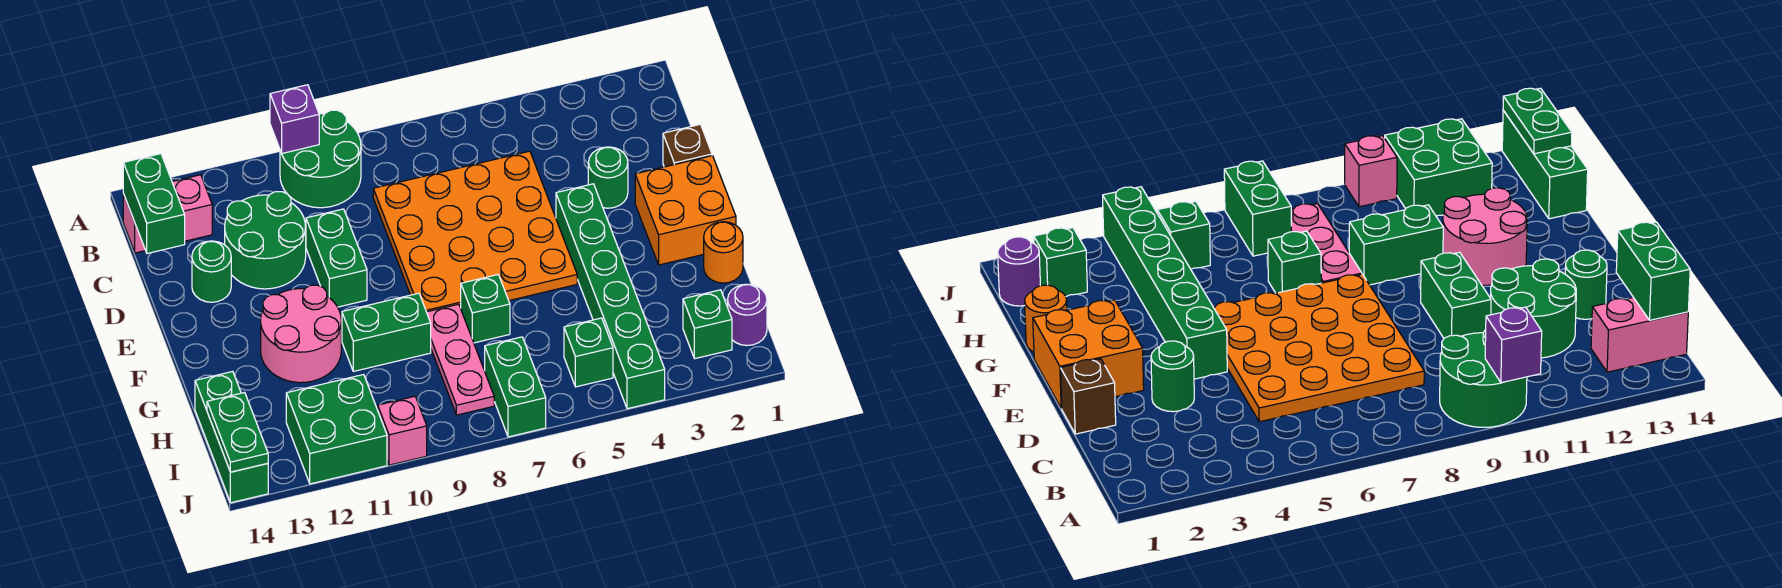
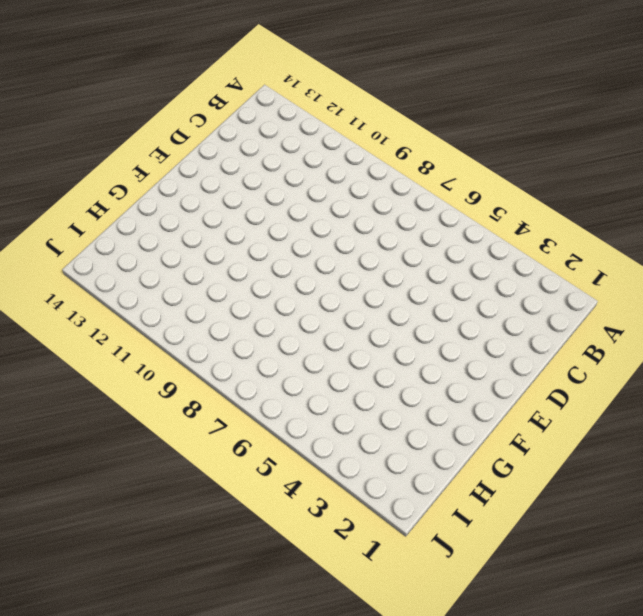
none -> green 2x2 round brick [280,110,361,208]
none -> pink 1x2 brick [123,175,212,253]
none -> orange 4x4 plate [373,151,577,312]

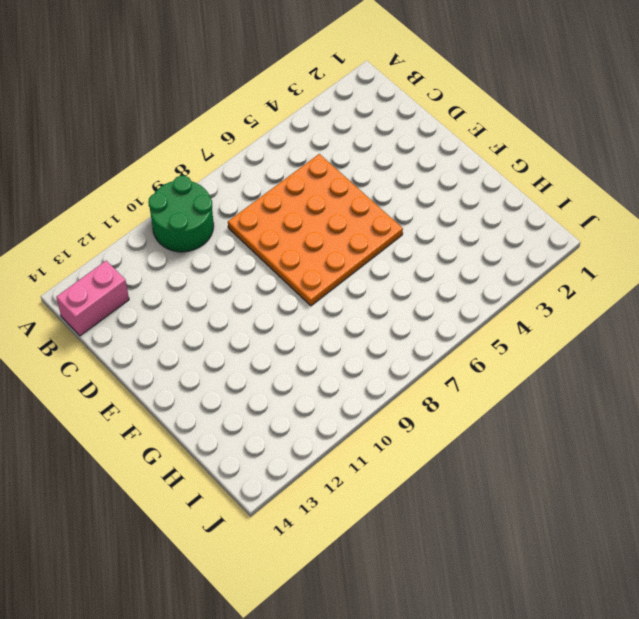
none -> green 2x2 round brick [225,192,306,289]
none -> brown 1x1 brick [663,124,712,167]
none -> green 1x1 round brick [588,147,628,208]

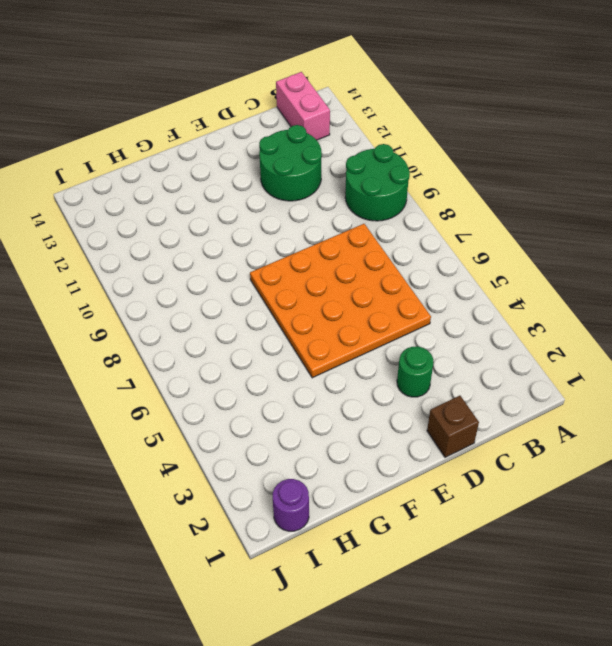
none -> green 1x2 brick [306,209,367,307]
none -> green 1x1 round brick [192,241,231,302]
none -> orange 2x2 brick [635,156,736,265]

